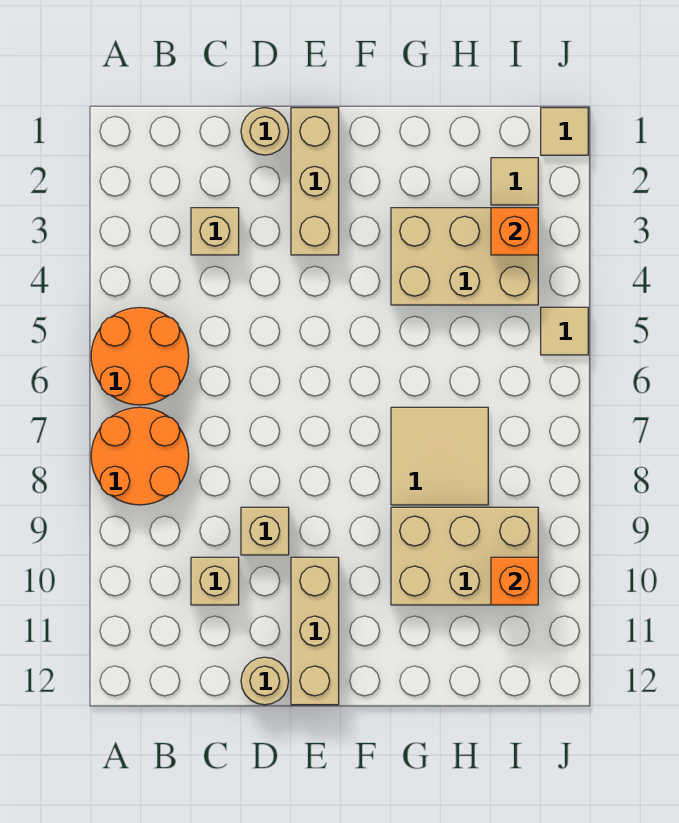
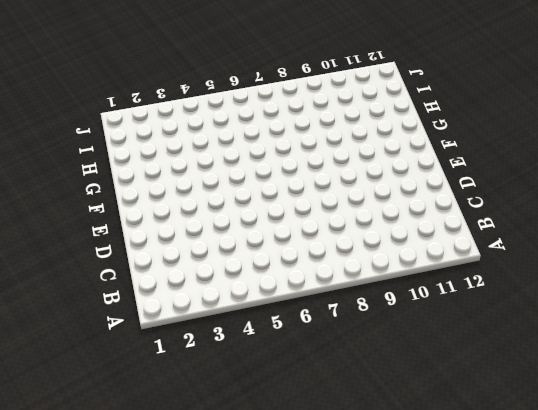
none -> orange 2x2 round brick [91,308,189,405]
none -> orange 2x2 round brick [91,407,189,505]
none -> tan 1x1 brick [191,208,239,255]

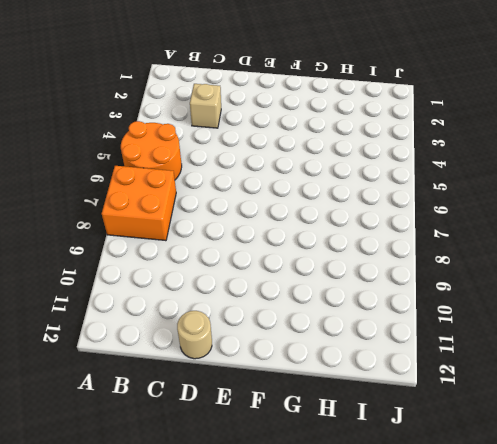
orange 2x2 brick [102,166,176,241] -> orange 2x2 round brick [91,407,189,505]
none -> tan 1x1 brick [191,557,239,605]
none -> tan 1x1 round brick [241,108,289,155]
none -> tan 1x1 brick [241,507,289,555]

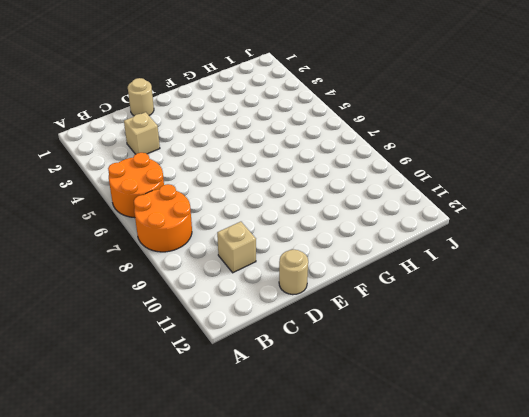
none -> tan 1x1 brick [241,507,289,555]
none -> tan 1x3 brick [291,108,339,255]
none -> tan 1x3 brick [291,557,339,705]

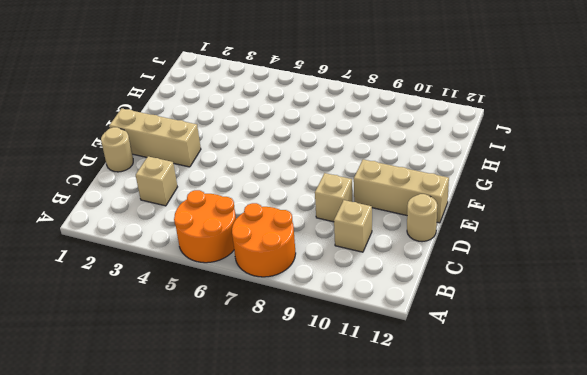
none -> tan 2x3 brick [391,208,538,305]
none -> tan 2x2 tile [391,407,488,505]
none -> tan 2x3 brick [391,507,538,605]

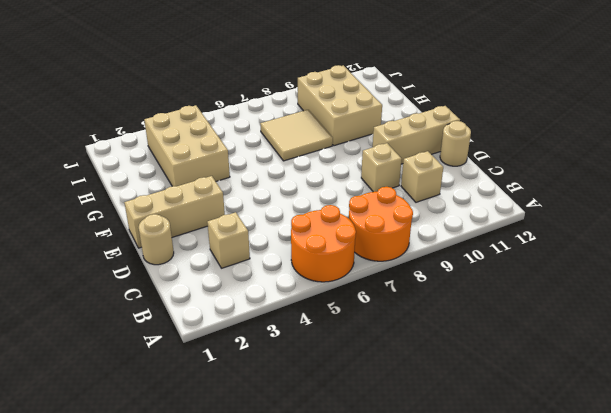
none -> tan 1x1 tile [491,158,538,205]
none -> tan 1x1 tile [541,108,588,155]
none -> tan 1x1 tile [541,307,588,355]

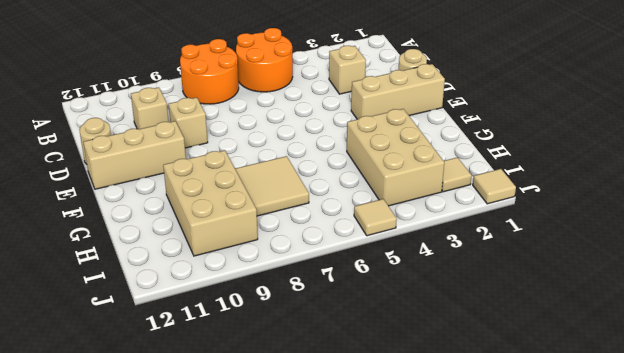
none -> orange 1x1 brick [491,208,538,255]
none -> orange 1x1 brick [491,557,538,605]

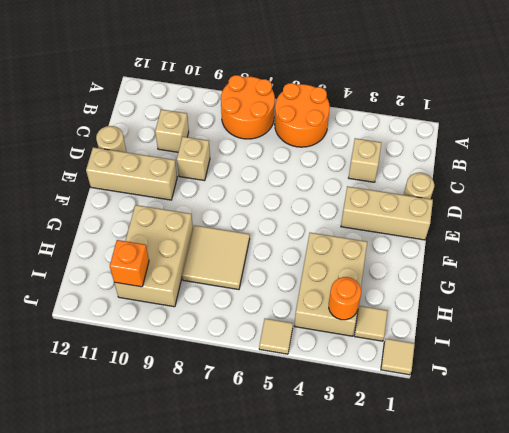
orange 1x1 round brick [329,277,361,320] -> orange 1x1 brick [491,208,538,255]

